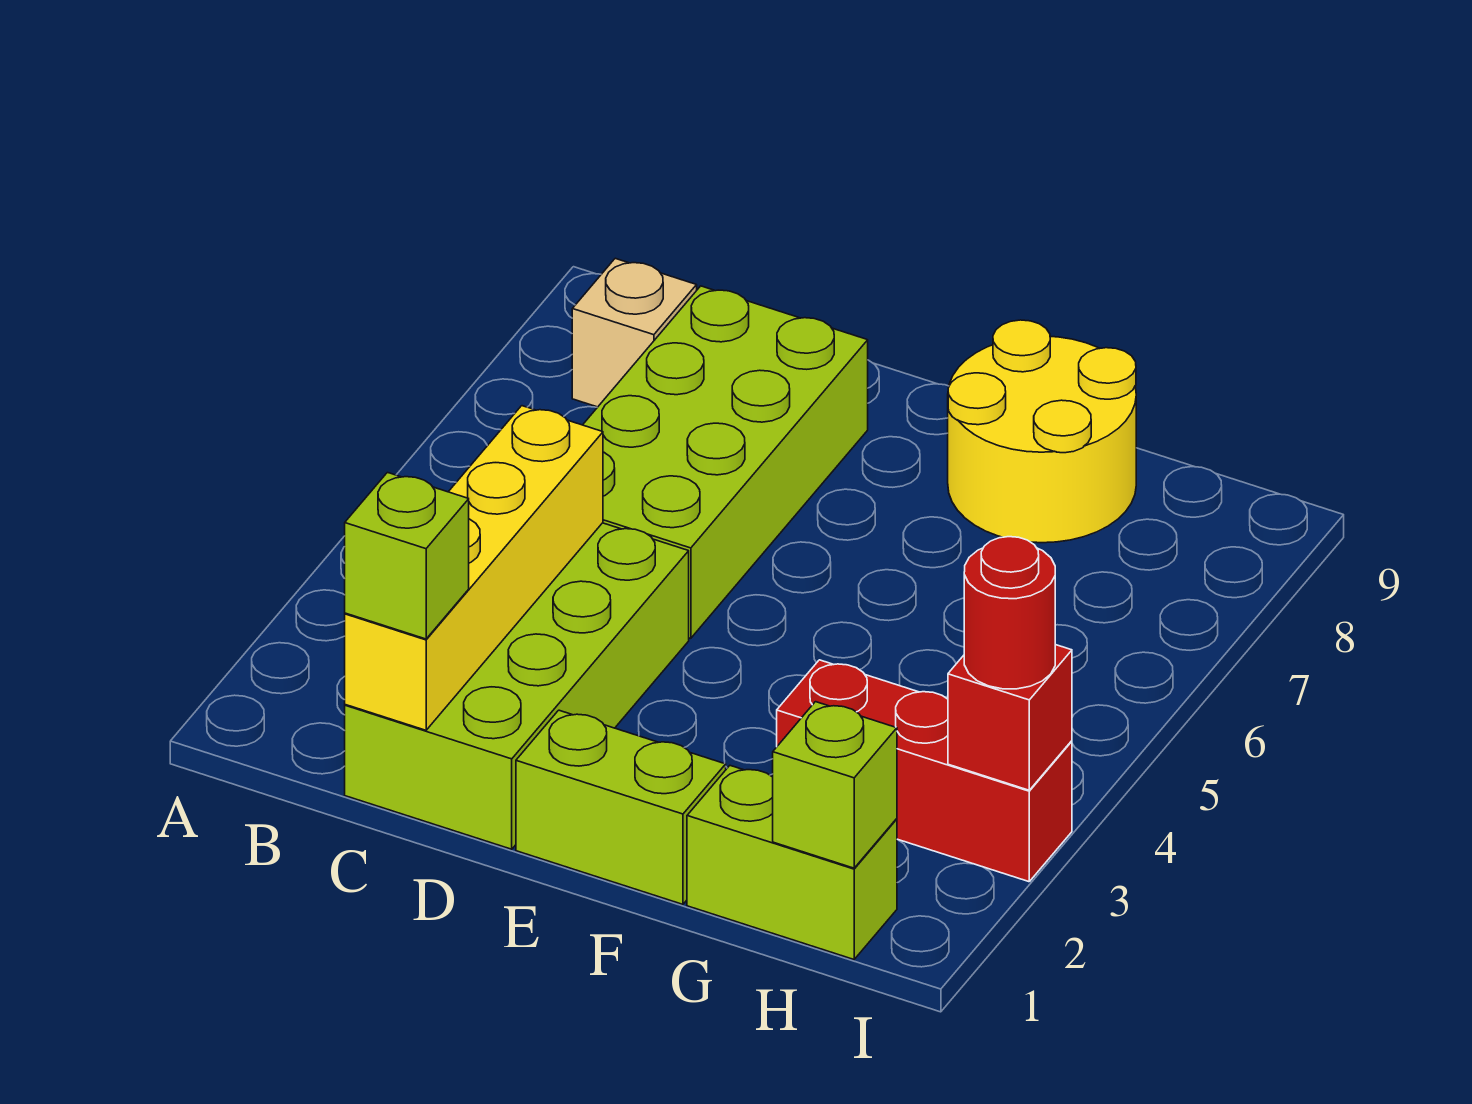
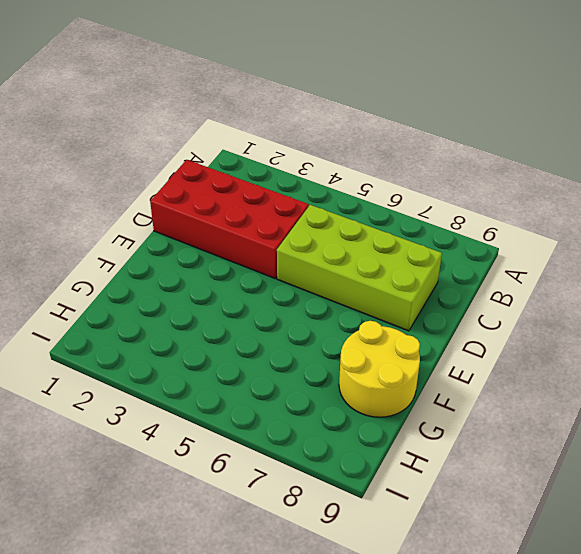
red 2x4 brick [150,160,309,279] -> lime 2x4 brick [345,523,689,849]
none -> tan 1x1 brick [572,258,697,407]
none -> lime 1x2 brick [516,710,726,904]
none -> lime 1x2 brick [687,766,897,959]

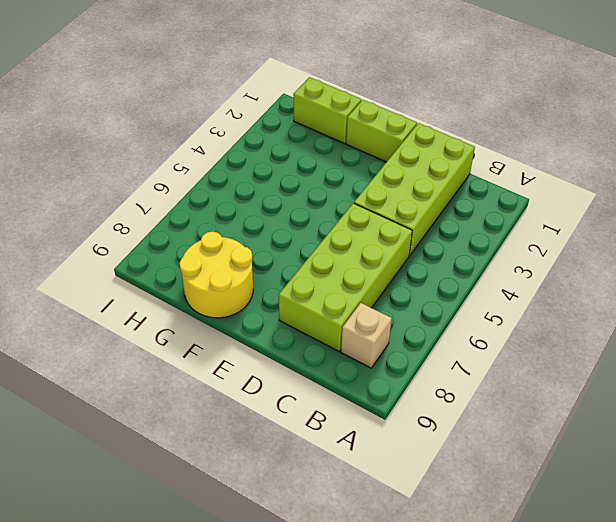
none -> red 1x3 brick [777,660,1072,882]
none -> yellow 1x4 brick [345,406,603,730]
none -> lime 1x1 brick [773,702,897,868]

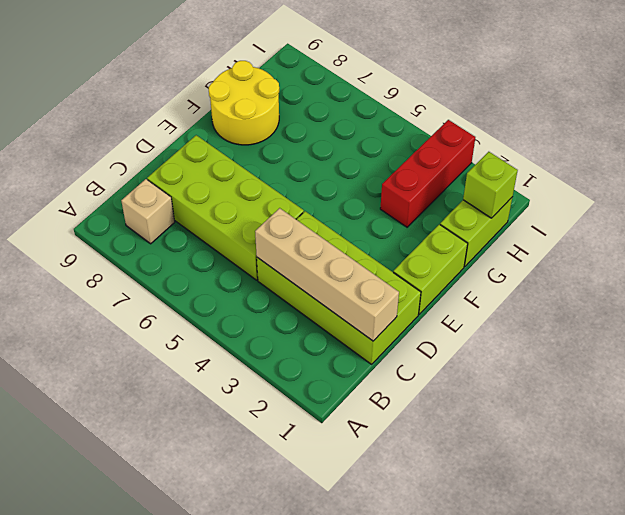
tan 1x4 brick [255,208,399,341] -> yellow 1x4 brick [345,406,603,730]
none -> red 1x1 brick [948,645,1072,790]
none -> lime 1x1 brick [345,473,469,639]
none -> red 1x1 round brick [964,537,1055,689]

